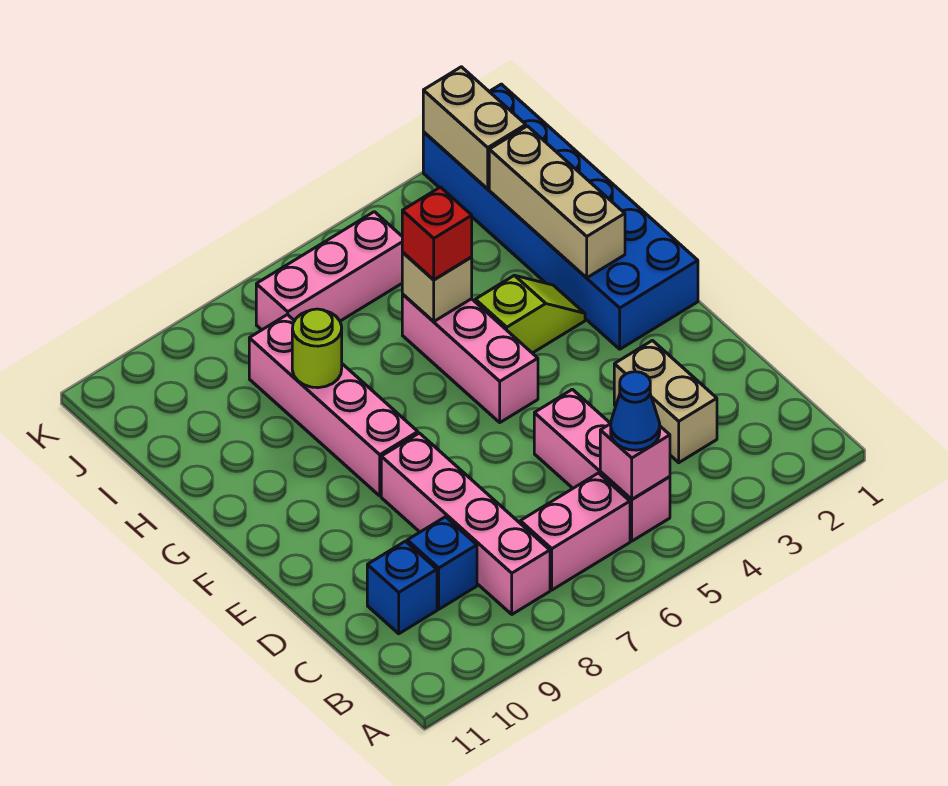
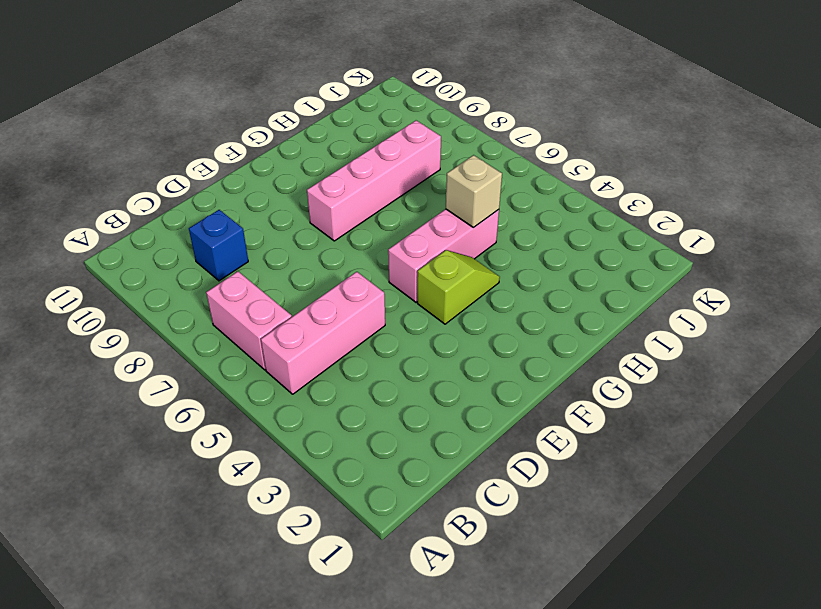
lime 1x2 slope [417,250,500,324] -> lime 1x2 slope turned to [475,275,585,353]
none -> pink 1x4 brick [381,433,550,614]
none -> tan 1x2 brick [614,341,717,463]
none -> blue 1x1 brick [367,541,437,634]

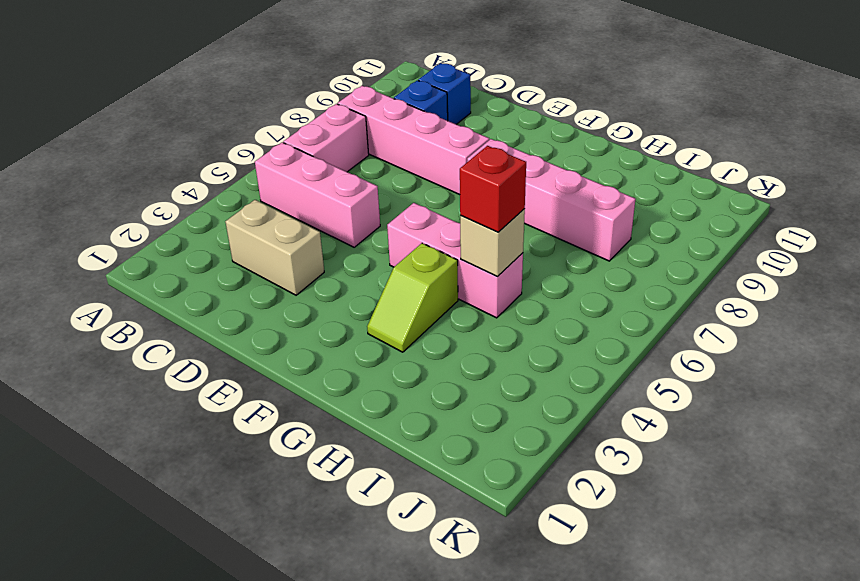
none -> blue 2x6 brick [423,84,698,349]
none -> pink 1x3 brick [256,212,402,330]
none -> pink 1x1 brick [600,424,670,499]

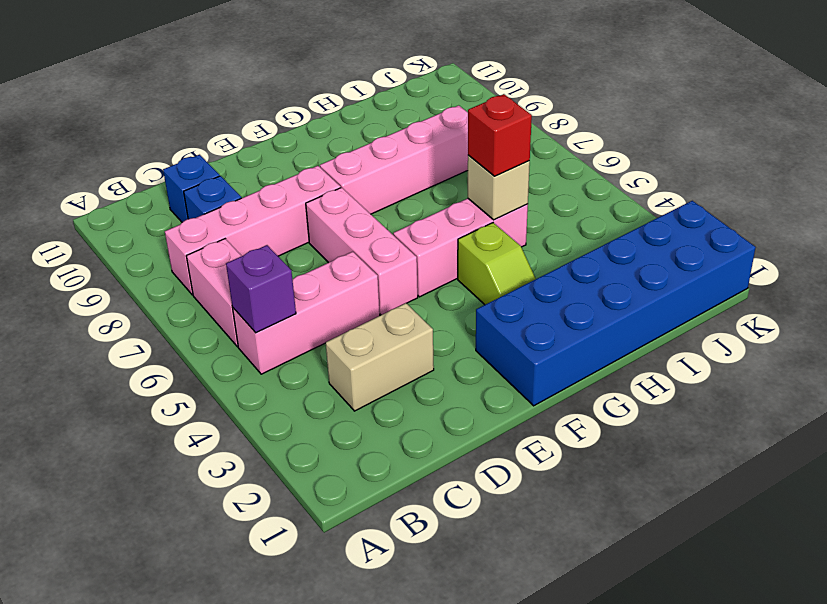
purple 1x1 brick [226,245,296,333] -> pink 1x1 brick [600,424,670,499]
pink 1x3 brick [306,188,418,315] -> pink 1x3 brick moved to [256,212,402,330]
none -> tan 1x3 brick [489,126,625,278]
none -> lime 1x1 round brick [292,309,342,388]
none -> tan 1x2 brick [423,67,526,189]

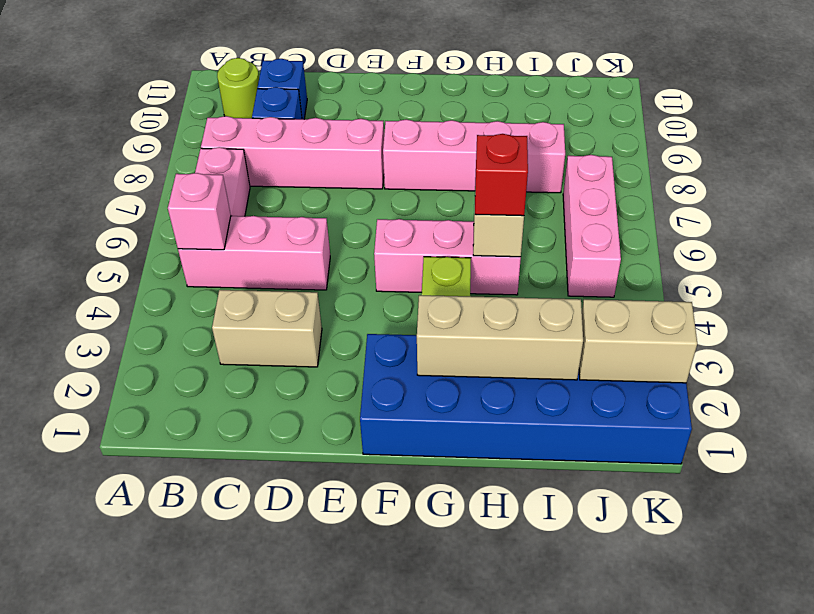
lime 1x1 round brick [217,58,259,118] -> lime 1x1 round brick moved to [292,309,342,388]
none -> blue 1x1 cone [611,372,660,450]

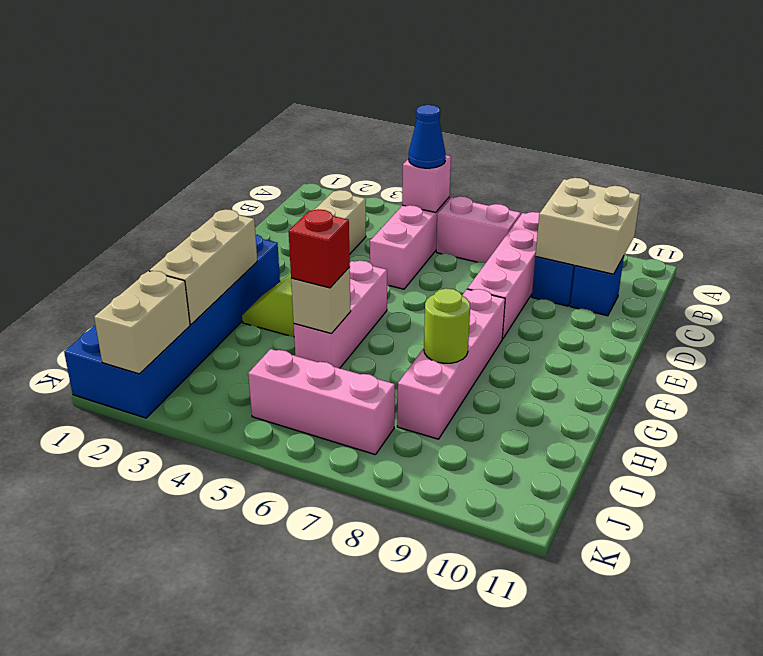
tan 2x2 brick [536,178,640,274] -> none

